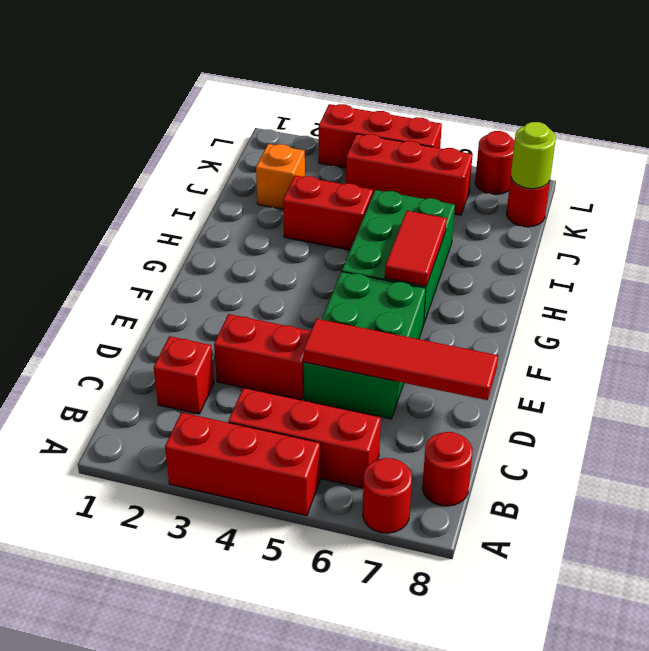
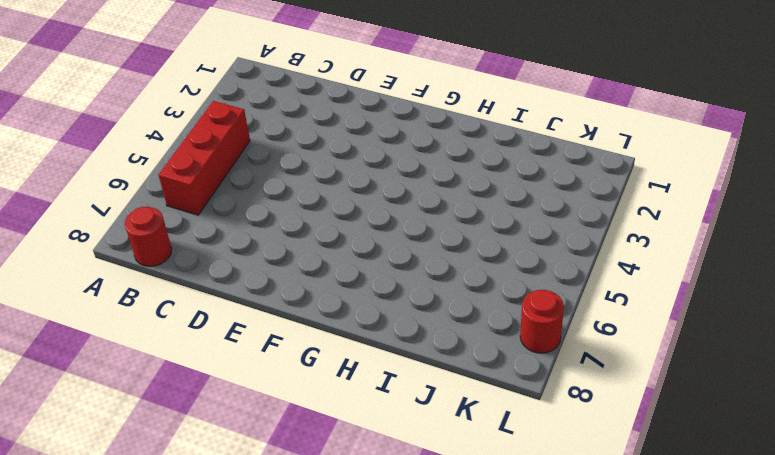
none -> red 1x3 brick [165,412,320,516]
none -> red 1x1 round brick [363,458,412,533]
none -> red 1x1 brick [154,336,214,414]

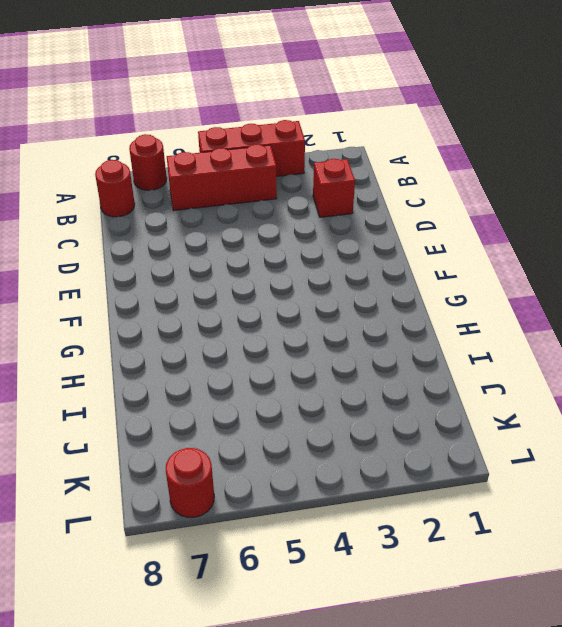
none -> red 1x2 brick [214,314,311,400]
none -> green 2x3 brick [304,272,426,419]
none -> green 2x3 brick [342,190,455,323]

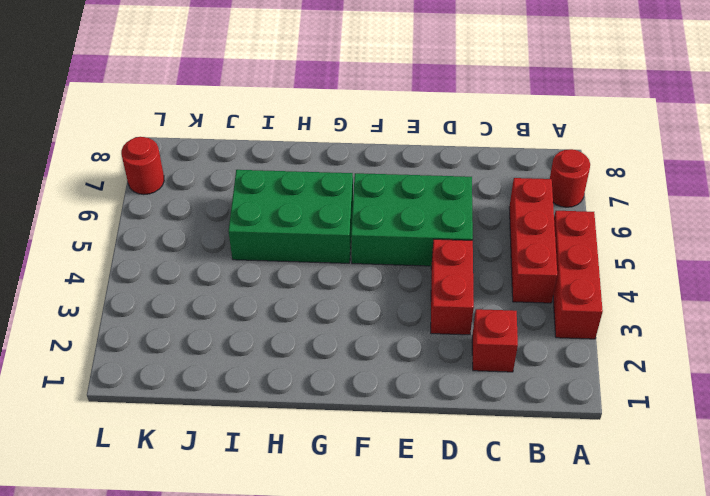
none -> red 1x1 round brick [422,432,473,506]
none -> red 1x2 brick [283,175,373,250]
none -> orange 1x1 brick [256,144,305,209]

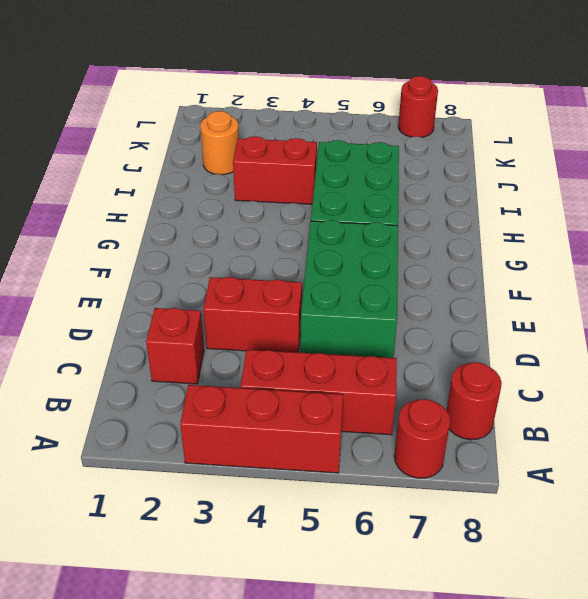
orange 1x1 round brick [200,111,239,175] -> orange 1x1 brick [256,144,305,209]
none -> red 1x3 brick [346,134,473,215]
none -> red 1x1 round brick [507,178,550,227]
none -> red 1x3 brick [319,104,442,168]

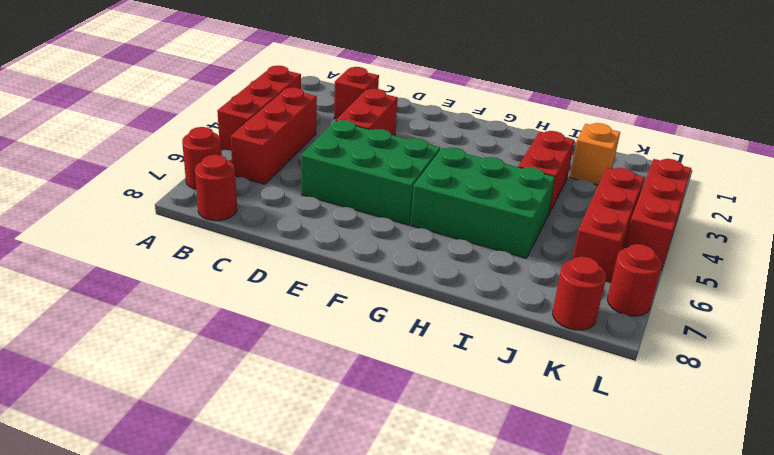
none -> red 1x4 tile [304,319,498,400]
none -> red 1x2 tile [385,211,447,286]
none -> lime 1x1 round brick [511,122,556,189]

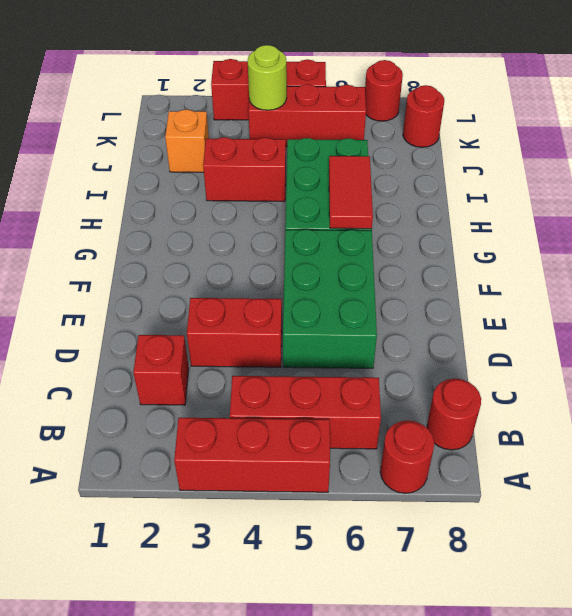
lime 1x1 round brick [248,45,287,110] -> lime 1x1 round brick moved to [511,122,556,189]
none -> red 1x4 tile [304,319,498,400]

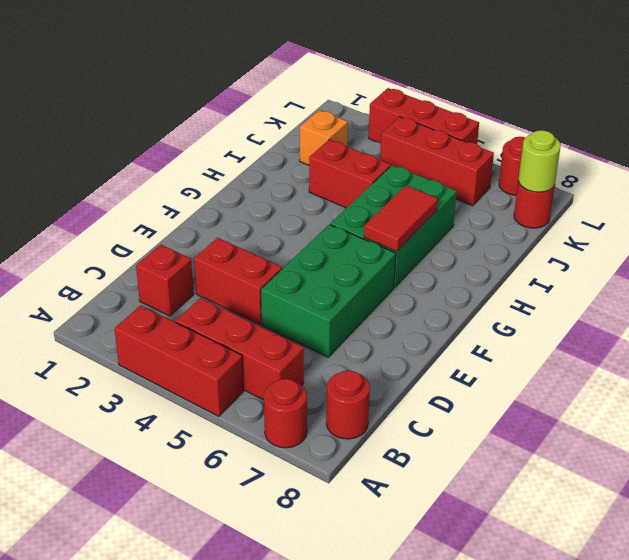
none -> red 1x4 tile [304,319,498,400]

